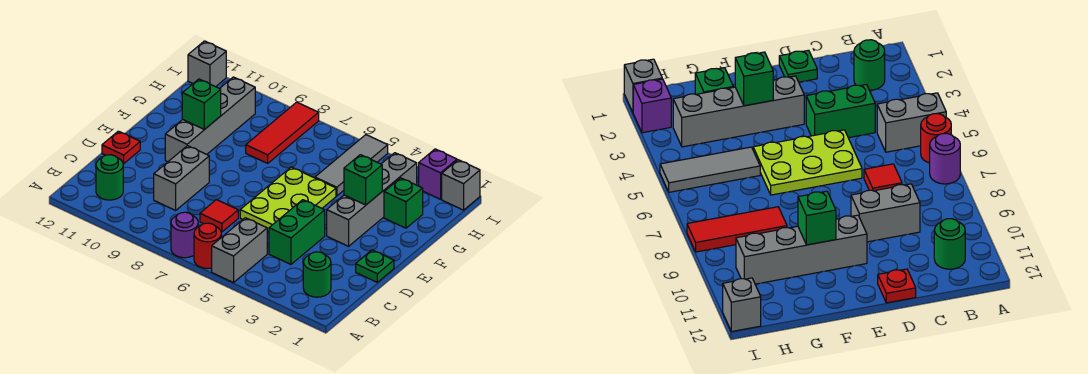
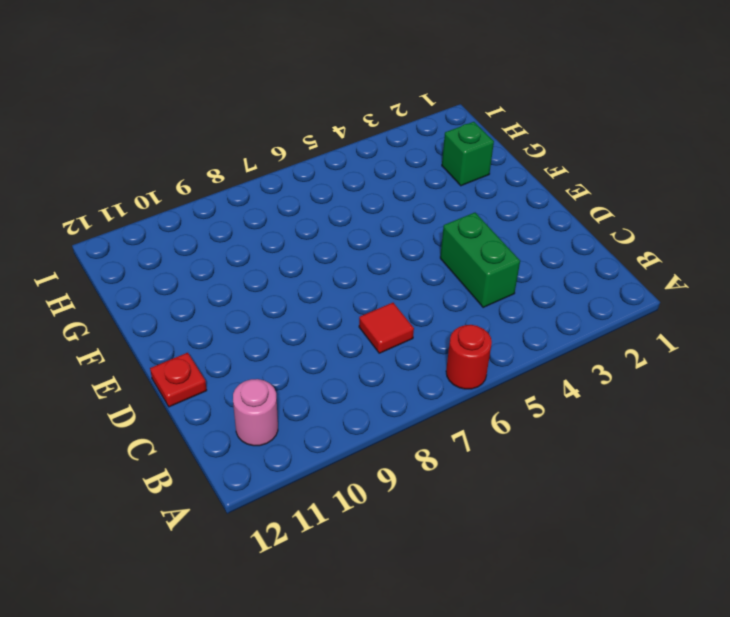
pink 1x1 round brick [233,379,278,446] -> green 1x1 round brick [96,155,123,200]
none -> grey 1x2 brick [212,218,267,283]
none -> purple 1x1 round brick [171,212,198,258]
none -> green 1x1 round brick [303,252,331,297]

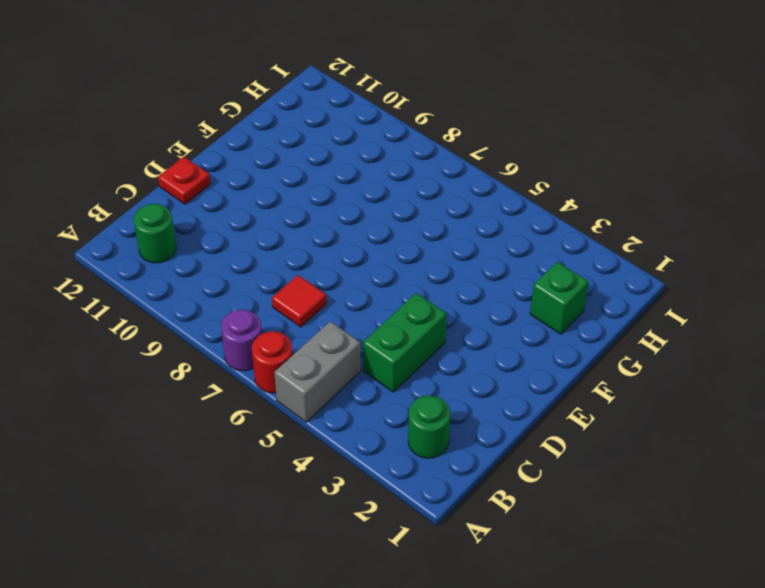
none -> grey 1x2 brick [154,146,209,210]
none -> green 1x1 plate [356,250,394,282]
none -> lime 2x3 plate [240,167,336,232]

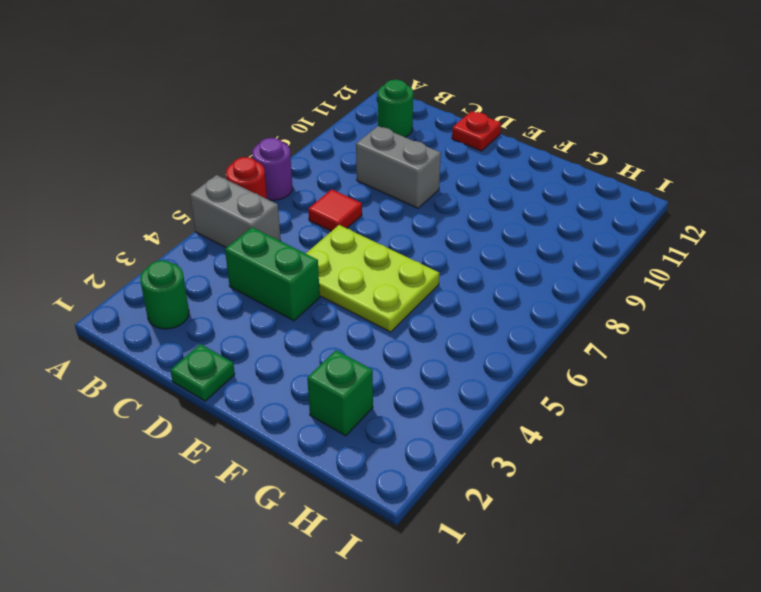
none -> grey 1x4 brick [327,153,417,246]
none -> grey 1x4 brick [165,77,255,162]
none -> grey 1x3 tile [315,135,388,196]

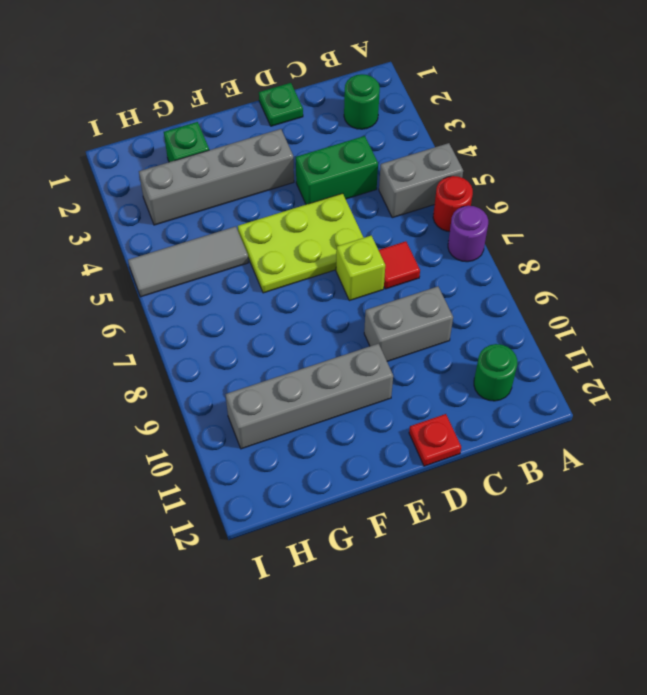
lime 1x1 brick [336,236,385,301] -> none
none -> red 1x3 tile [246,102,319,163]
none -> grey 1x1 brick [442,160,480,210]
none -> purple 1x1 brick [418,149,457,199]

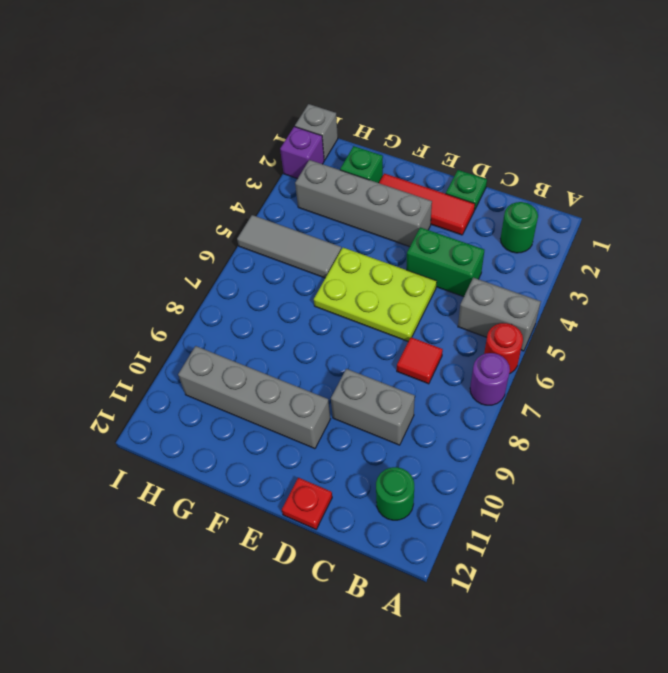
red 1x3 tile [379,173,475,235] -> red 1x3 tile moved to [246,102,319,163]
none -> grey 1x1 brick [188,41,226,87]
none -> green 1x1 brick [344,155,382,205]
none -> green 1x1 brick [182,79,221,130]

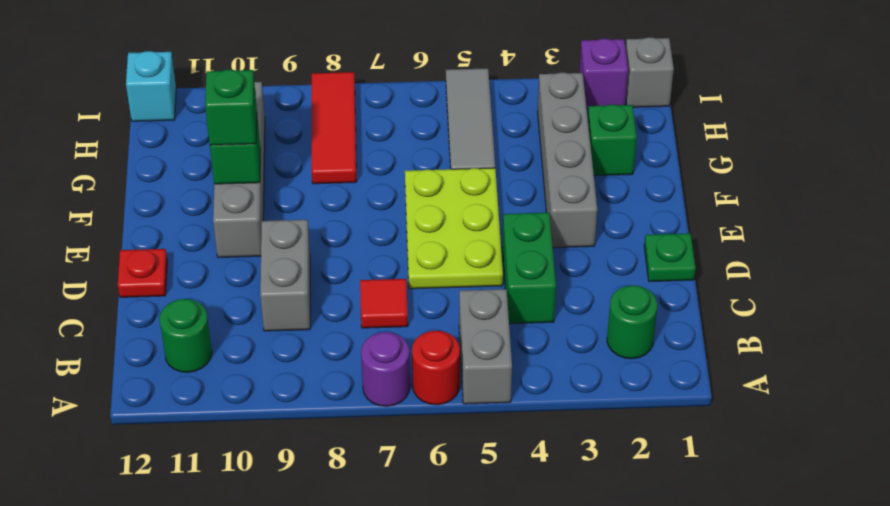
green 1x1 brick [205,70,257,145] -> green 1x1 brick moved to [344,155,382,205]
cyan 1x1 brick [126,51,176,121] -> grey 1x1 brick [188,41,226,87]

